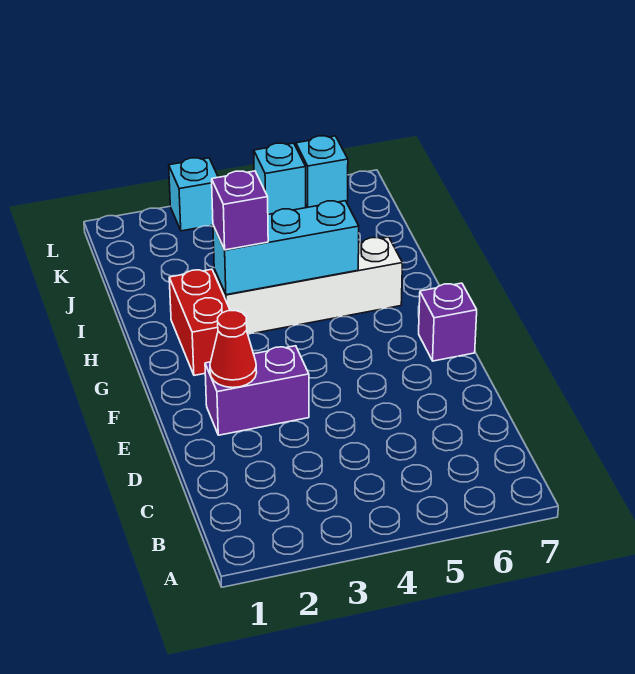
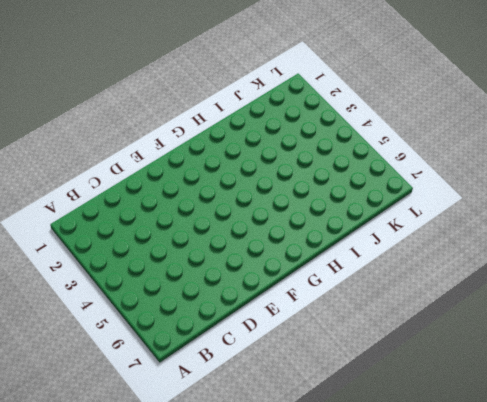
none -> purple 1x2 brick [205,346,309,435]
none -> purple 1x1 brick [419,283,477,361]

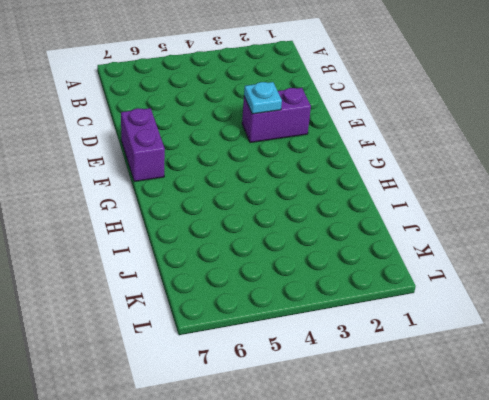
cyan 1x1 plate [244,82,282,114] -> none
purple 1x2 brick [121,108,165,182] -> purple 1x1 brick [419,283,477,361]
none -> red 1x2 brick [169,269,230,375]
none -> white 1x4 brick [214,237,402,334]

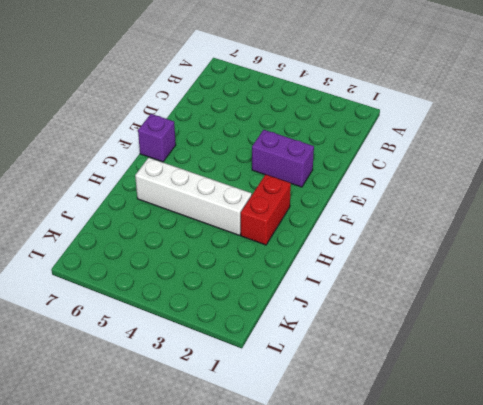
none -> cyan 1x1 brick [169,158,218,231]
none -> cyan 1x1 brick [254,143,306,214]

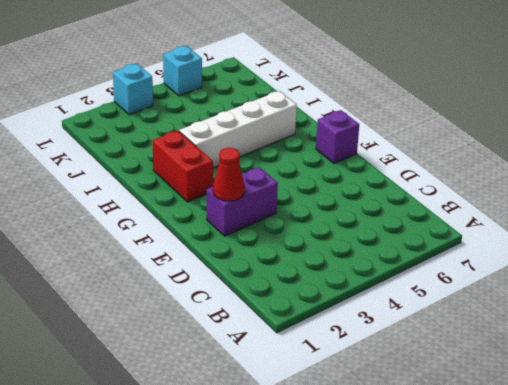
none -> cyan 1x1 brick [296,136,348,207]
none -> cyan 1x3 brick [213,201,359,295]

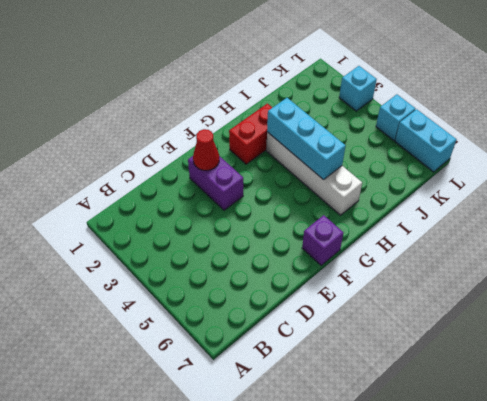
cyan 1x2 brick [395,109,457,172] -> cyan 1x1 brick [296,136,348,207]
none -> purple 1x1 brick [212,171,268,250]

